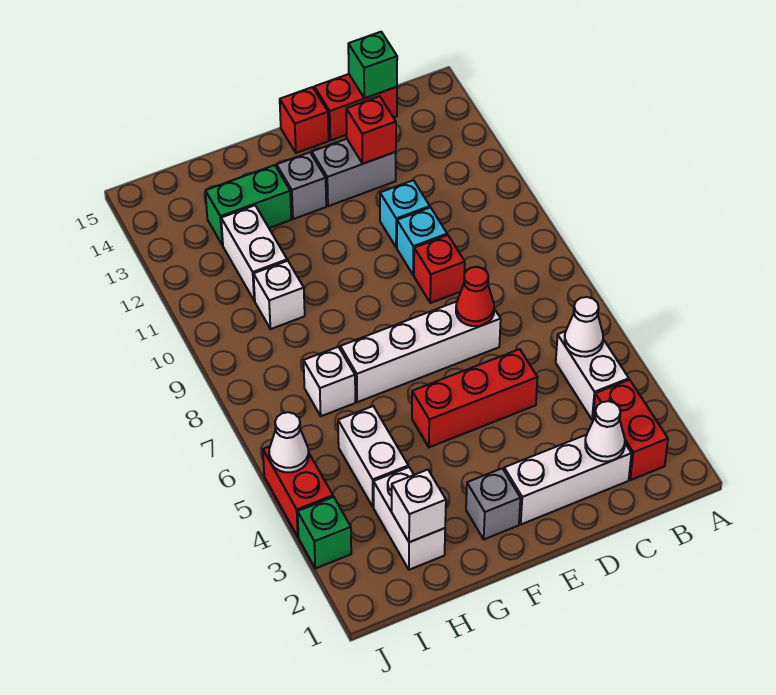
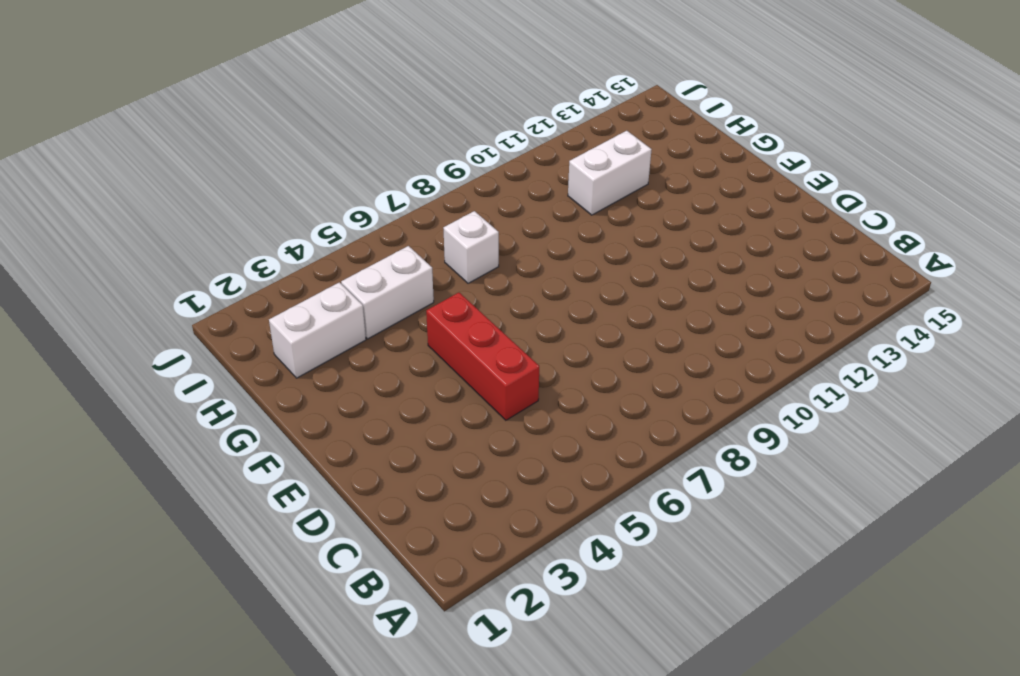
none -> red 1x2 brick [593,380,668,480]
none -> white 1x2 brick [556,331,629,420]
none -> white 1x3 brick [504,435,631,524]

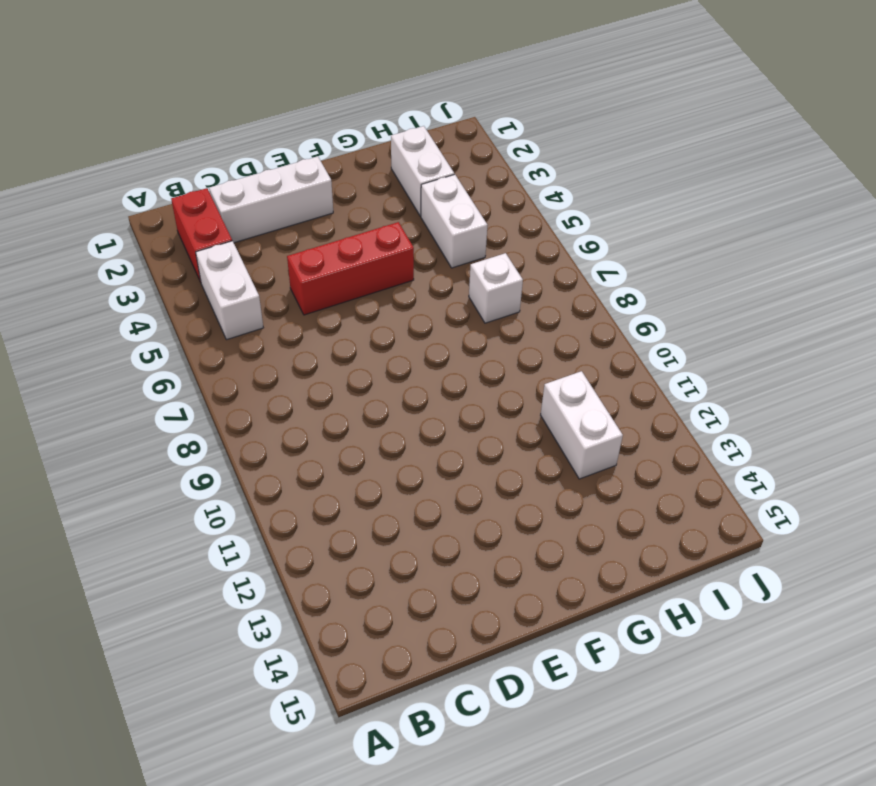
none -> red 1x2 brick [314,74,397,141]
none -> white 1x4 brick [340,302,501,402]
none -> red 1x1 brick [414,235,465,303]

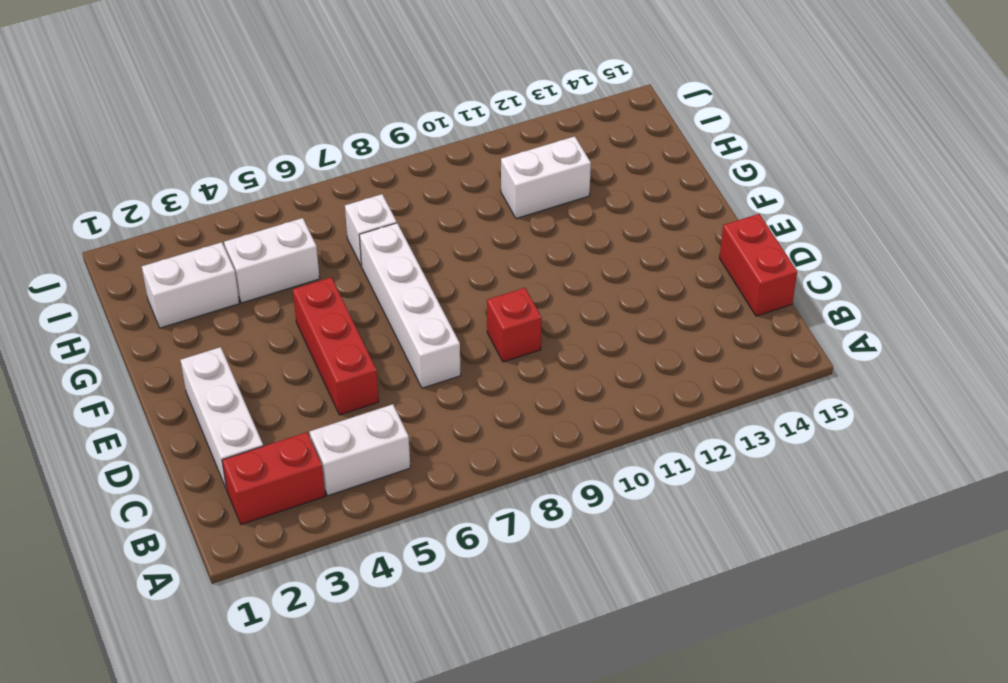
none -> cyan 1x1 brick [397,208,447,275]
none -> cyan 1x1 brick [380,180,430,248]
none -> grey 1x2 brick [312,139,396,206]

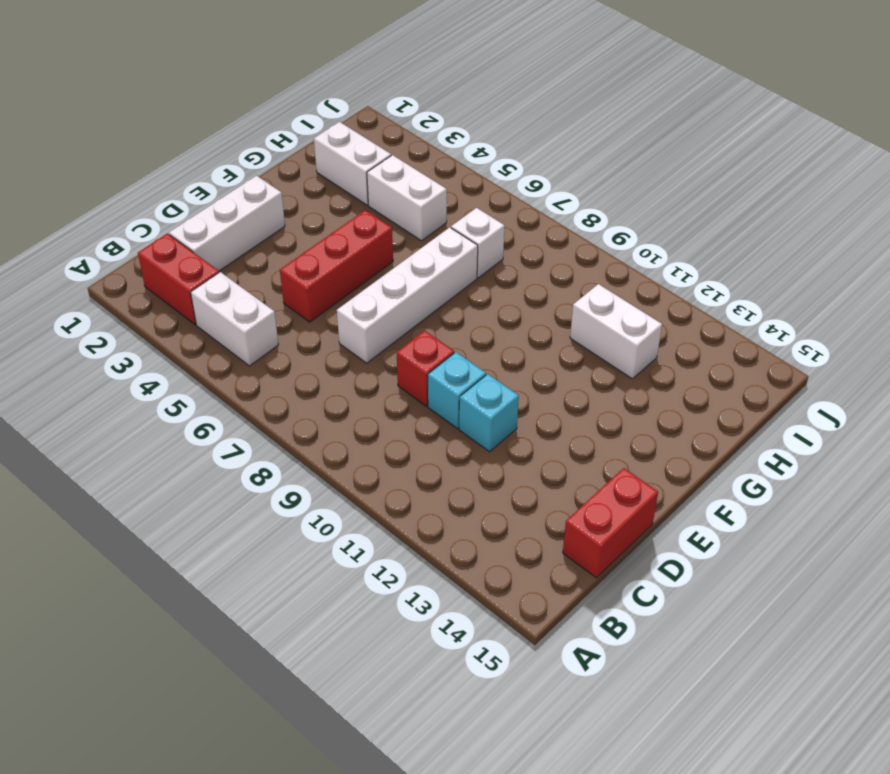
none -> grey 1x2 brick [312,139,396,206]
none -> red 1x1 brick [280,87,329,153]
none -> grey 1x1 brick [466,468,520,539]

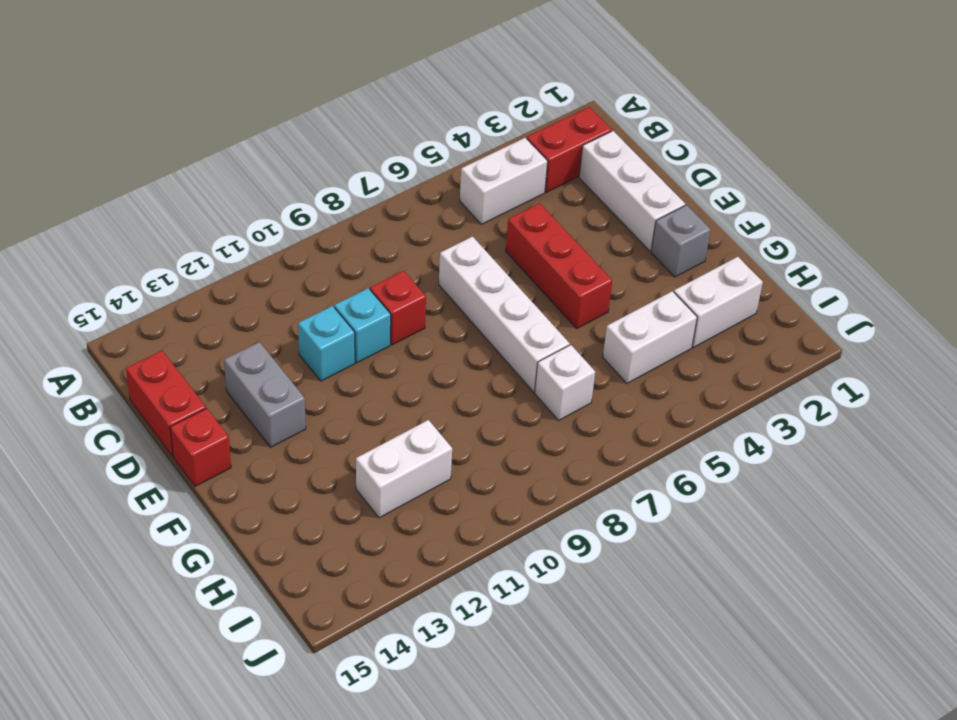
none -> grey 1x1 brick [277,152,326,219]
none -> green 1x2 brick [205,165,291,245]
none -> white 1x1 brick [253,261,305,329]

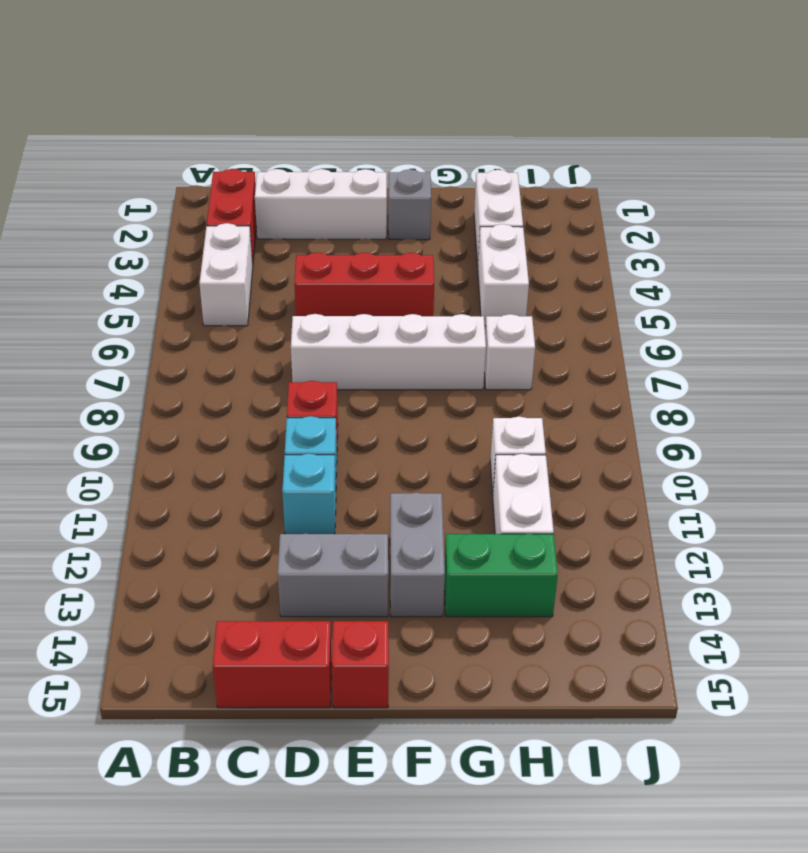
grey 1x2 brick [390,493,445,617] -> grey 1x1 brick [277,152,326,219]
none -> green 1x1 brick [298,497,351,569]
none -> red 1x2 brick [263,446,333,537]
none -> white 1x1 cone [565,297,603,357]

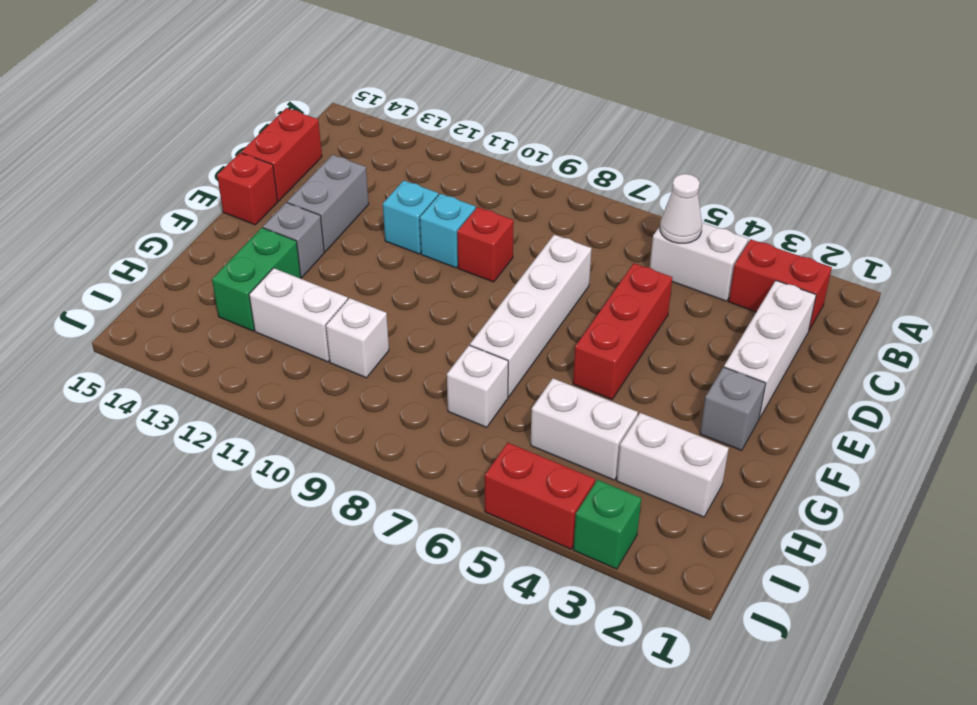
none -> white 1x1 cone [585,401,625,461]
none -> green 1x1 brick [348,32,397,98]
none -> red 1x1 cone [456,267,494,326]

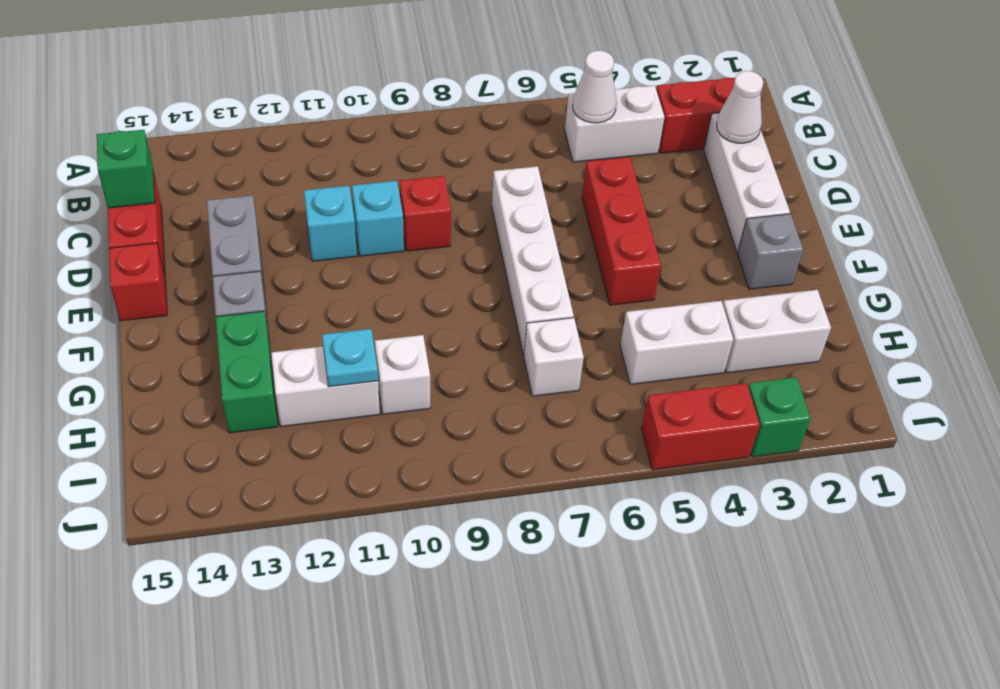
cyan 1x1 plate [322,329,378,387] -> none
none -> red 1x1 cone [456,267,494,326]
none -> red 1x1 brick [346,96,396,164]
none -> white 1x1 brick [392,470,446,542]

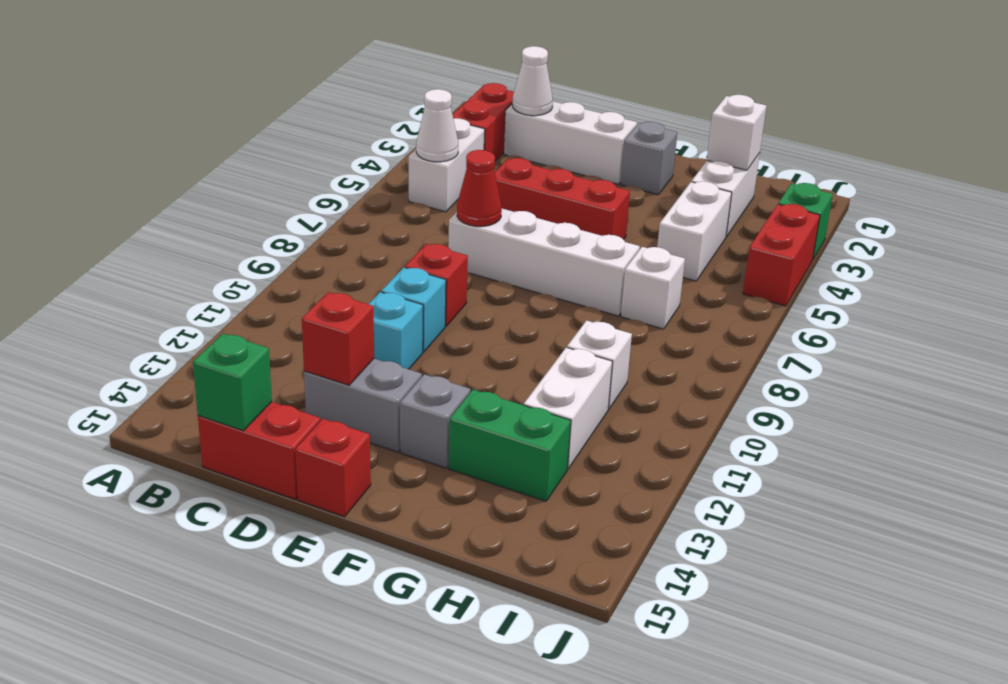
none -> white 1x1 cone [269,412,309,472]

